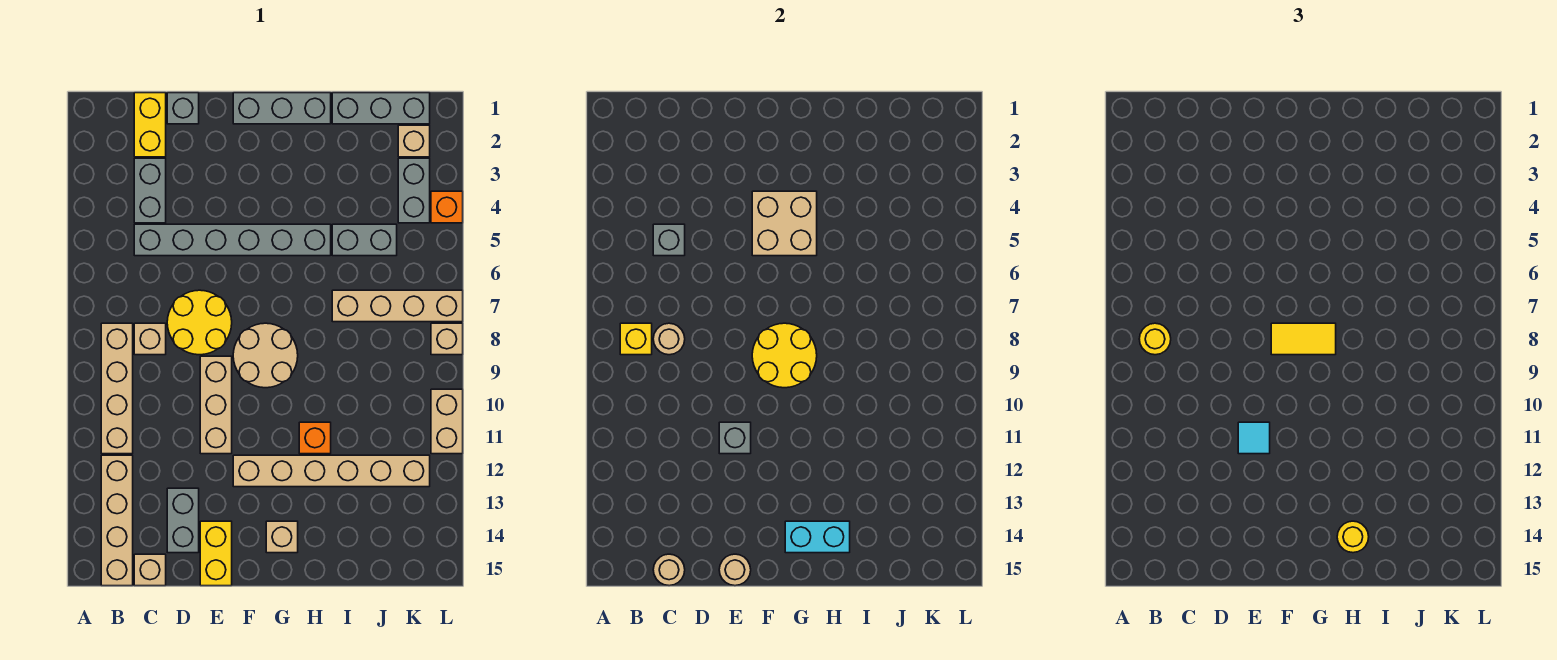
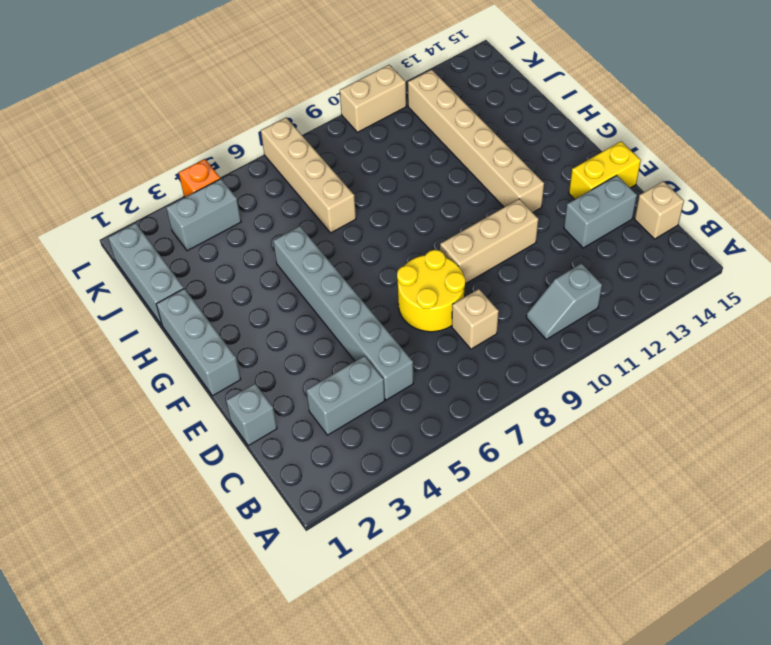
grey 1x2 slope [526,263,602,339] -> tan 1x4 brick [101,323,133,454]
none -> tan 1x4 brick [101,455,133,586]
none -> yellow 1x2 brick [134,93,166,157]
none -> tan 2x2 round brick [233,323,298,388]
none -> tan 1x1 brick [266,521,298,553]

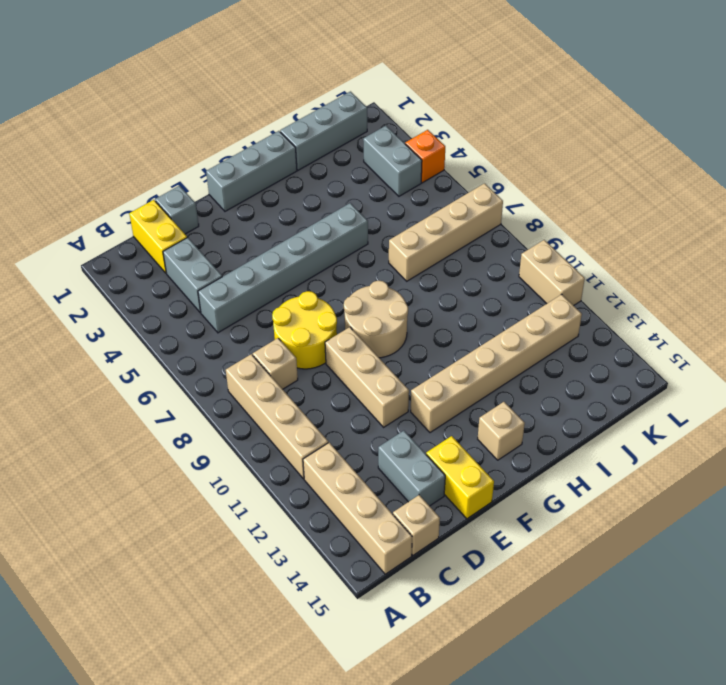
none -> orange 1x1 brick [299,422,331,454]
none -> grey 1x2 brick [332,224,397,256]
none -> tan 1x1 brick [398,125,430,157]
none -> tan 1x1 brick [431,323,463,355]

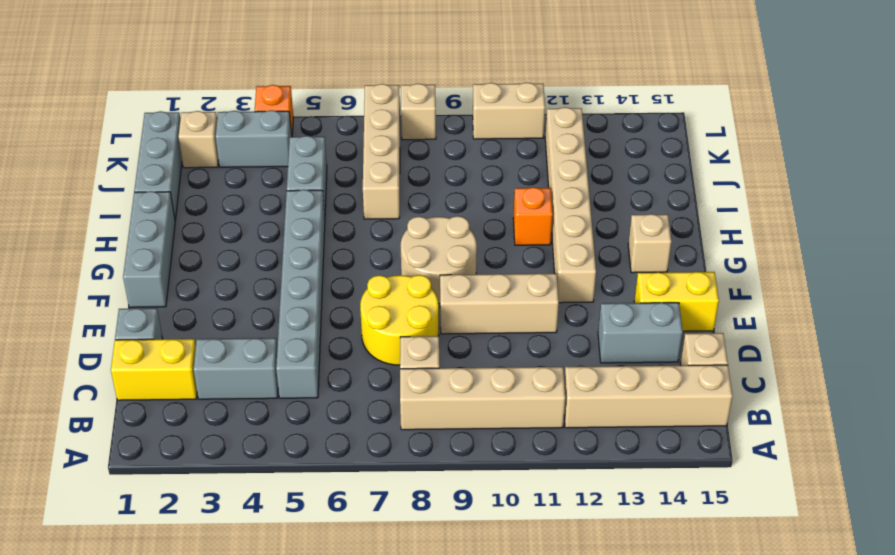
none -> yellow 1x1 brick [620,323,652,355]
none -> grey 1x1 brick [653,224,685,256]
none -> tan 1x1 round brick [653,323,685,355]
none -> tan 1x1 round brick [653,554,685,586]

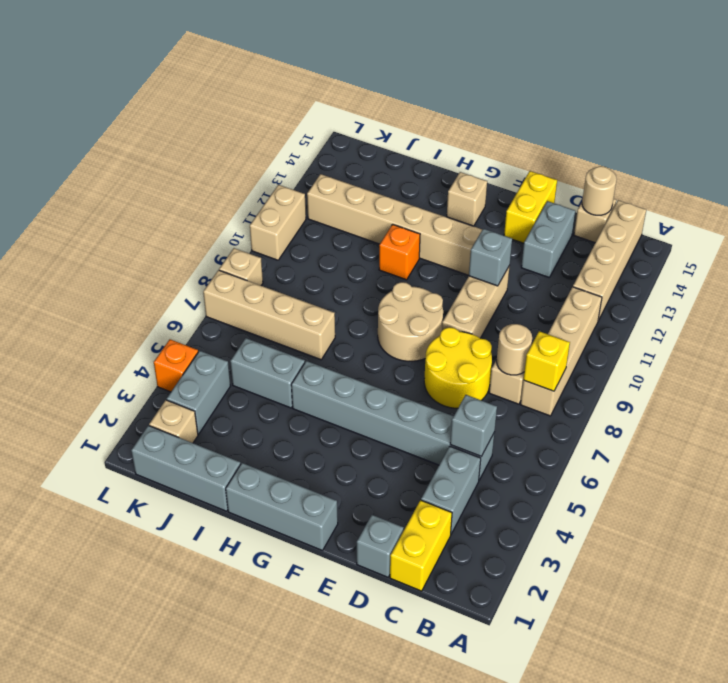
none -> tan 1x1 round brick [719,554,751,586]
none -> tan 2x2 brick [752,191,817,256]
none -> yellow 2x2 round brick [752,323,817,388]
none -> cyan 1x2 brick [785,521,850,553]

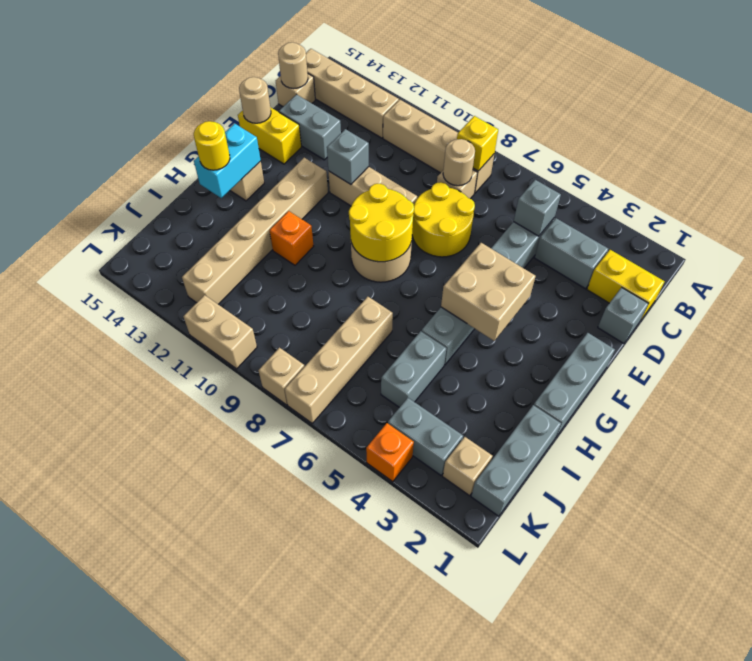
none -> yellow 1x1 round brick [1139,323,1171,355]
none -> cyan 1x1 tile [1238,422,1270,454]
none -> yellow 1x2 tile [1271,323,1336,355]

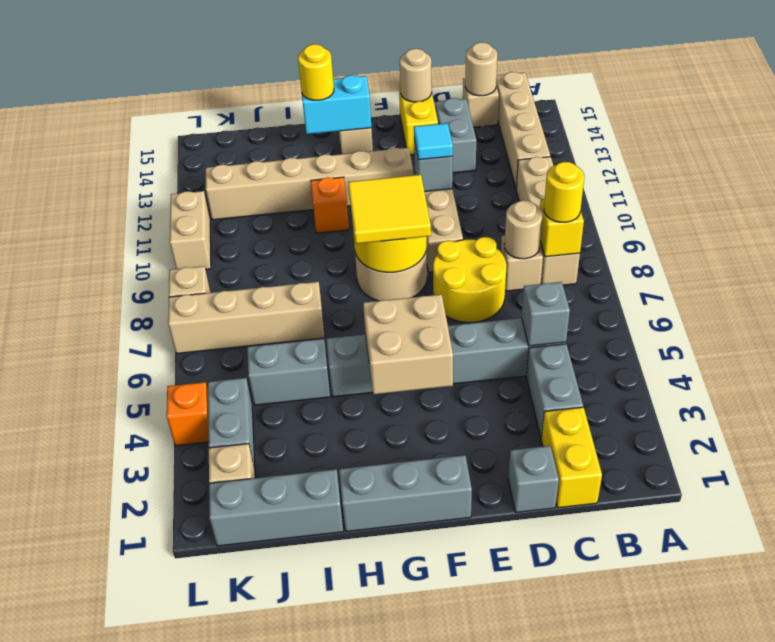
yellow 2x2 tile [348,175,431,244] -> yellow 1x2 tile [1271,323,1336,355]

